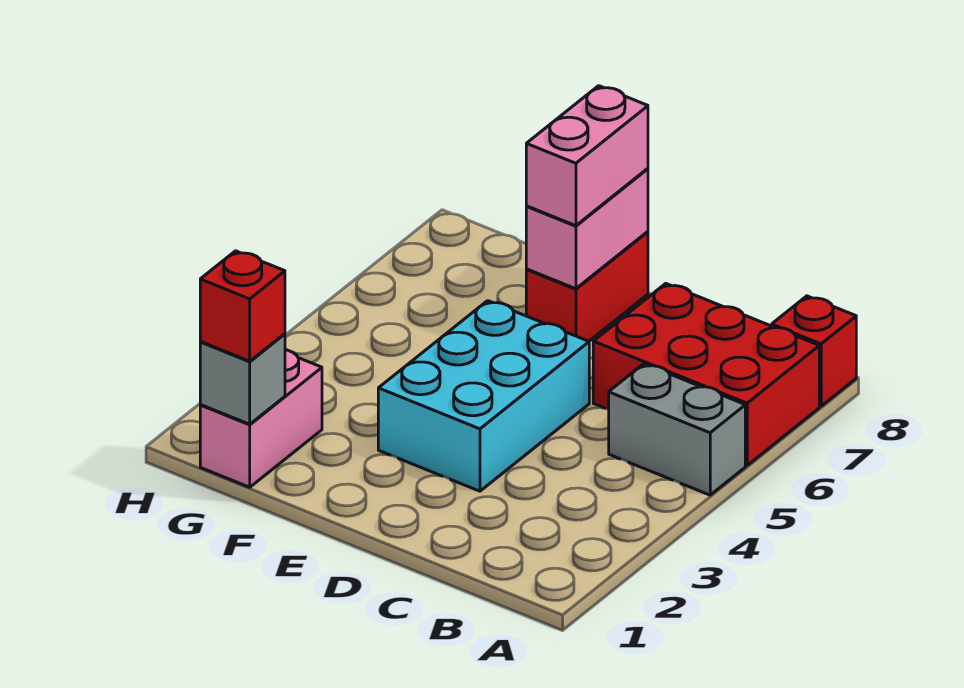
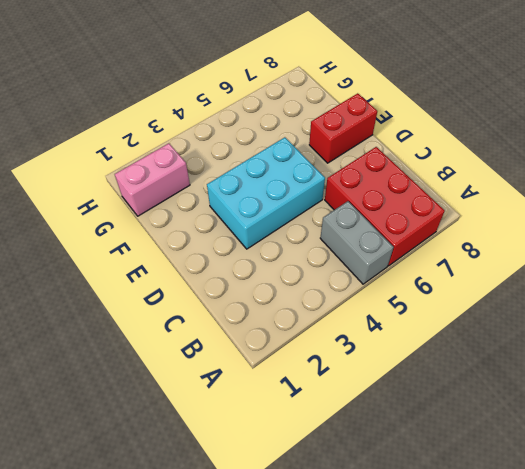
none -> red 1x1 brick [772,296,856,406]
none -> pink 1x2 brick [526,169,648,289]

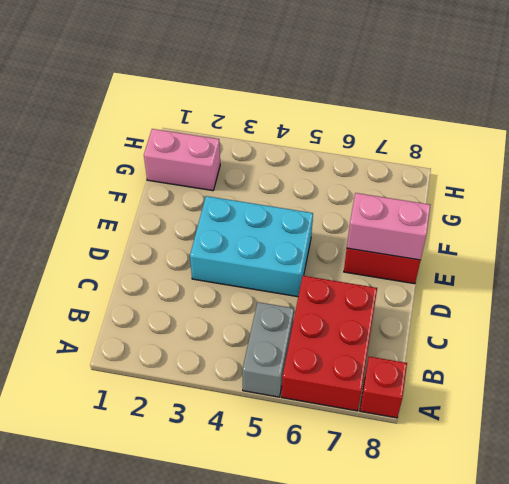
none -> grey 1x1 brick [200,334,285,424]
none -> pink 1x2 brick [526,86,648,226]

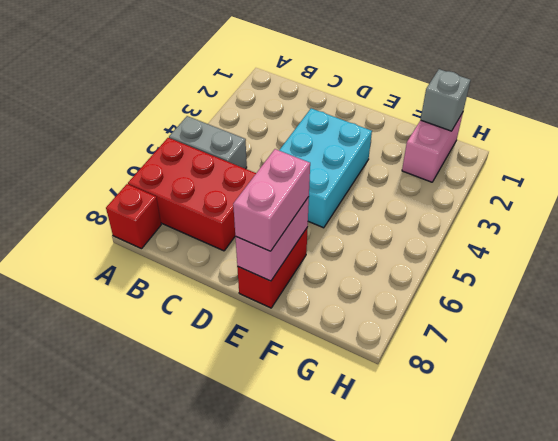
none -> red 1x1 brick [200,251,285,361]

